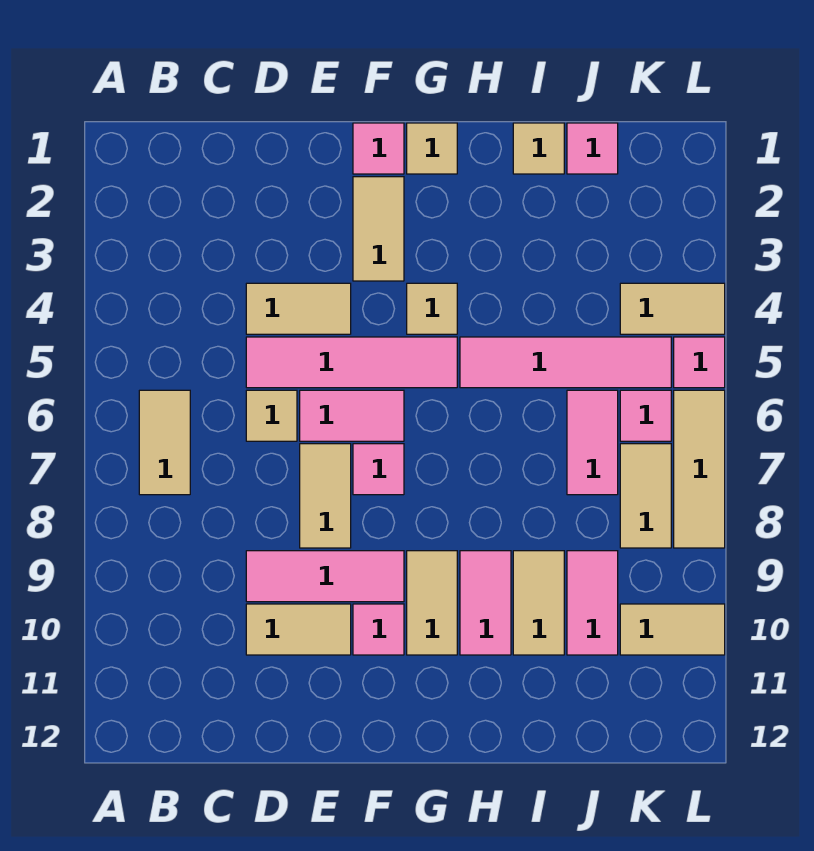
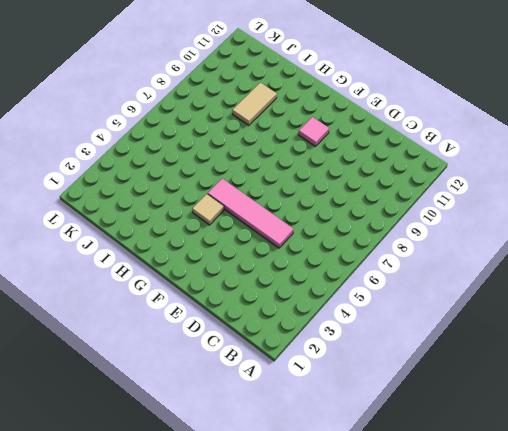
none -> tan 1x2 tile [139,390,190,495]
none -> tan 1x2 tile [246,283,351,334]
none -> tan 1x1 tile [246,390,297,441]

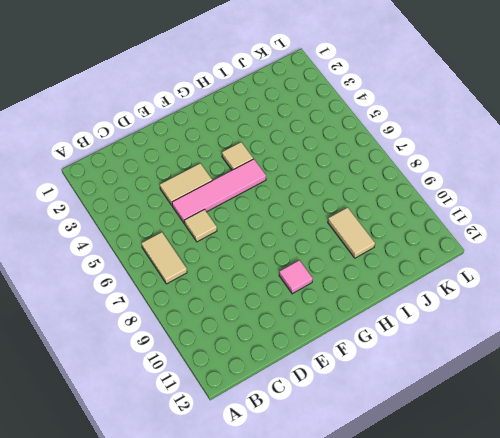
none -> pink 1x3 tile [246,551,404,602]
none -> tan 1x2 tile [246,604,351,655]
none -> pink 1x2 tile [300,390,404,441]

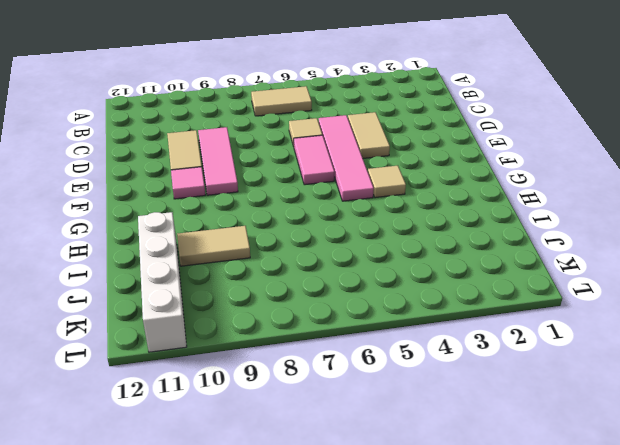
white 1x4 brick [138,212,187,352] -> none
none -> tan 1x2 tile [300,444,351,548]
none -> pink 1x1 tile [353,123,404,174]
none -> tan 1x2 tile [353,177,404,281]

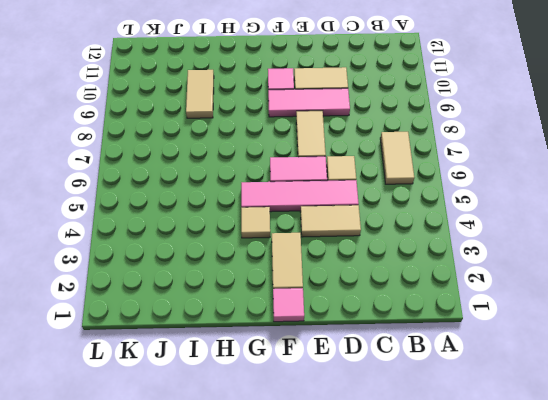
none -> pink 1x1 tile [353,444,404,495]
none -> tan 1x1 tile [407,123,457,174]
none -> tan 1x2 tile [407,551,457,655]

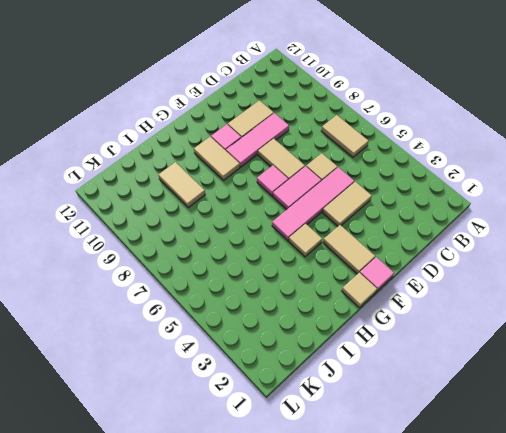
none -> pink 1x4 tile [460,337,671,388]
none -> pink 1x2 tile [460,551,511,655]
none -> tan 1x1 tile [513,123,564,174]

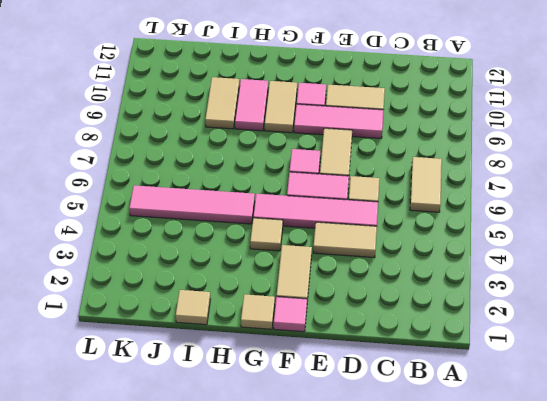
none -> pink 1x1 tile [567,123,618,174]
none -> pink 1x2 tile [567,390,618,495]
none -> pink 1x2 tile [567,551,618,655]

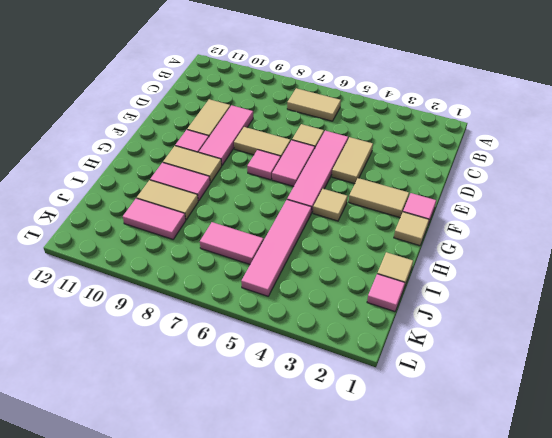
none -> tan 1x2 tile [620,283,725,334]
none -> pink 1x1 tile [620,390,671,441]
none -> tan 1x2 tile [620,444,671,548]

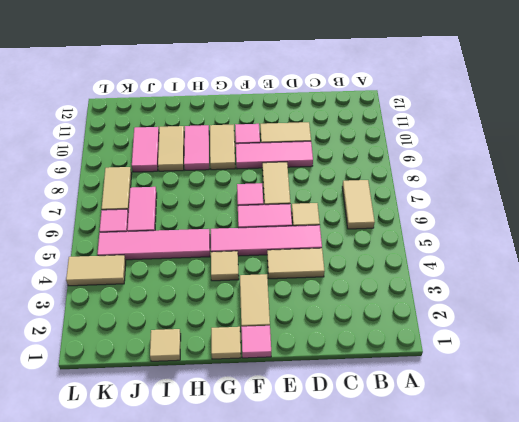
none -> pink 1x1 tile [567,123,618,174]
none -> tan 1x2 tile [620,604,725,655]
none -> pink 1x1 tile [674,337,725,388]

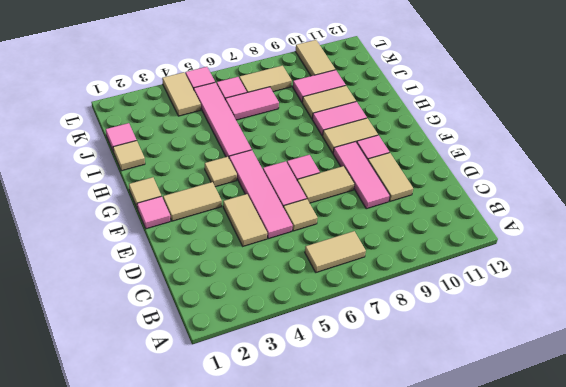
none -> tan 1x3 tile [674,390,725,548]

